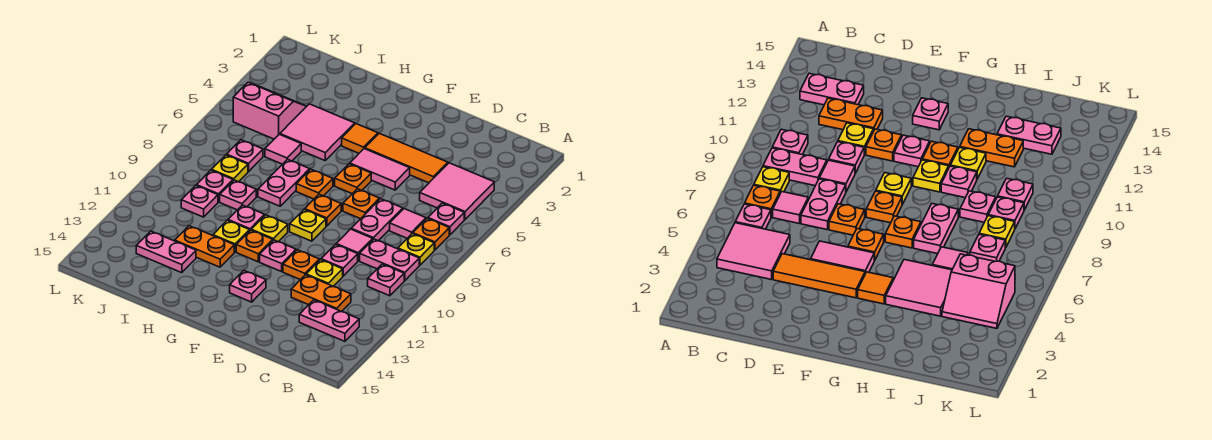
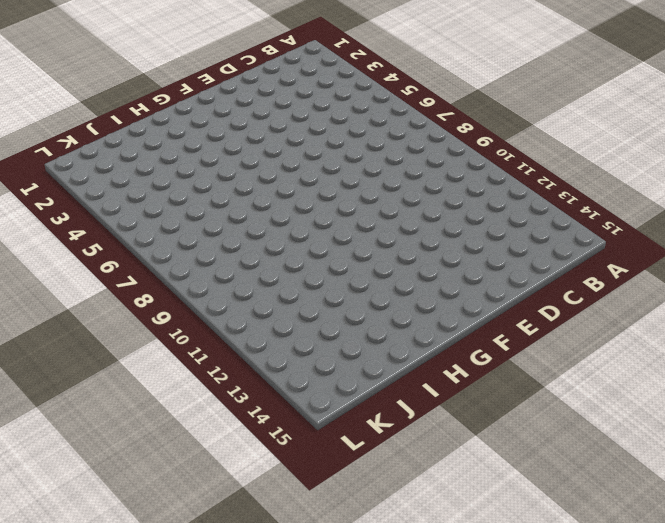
none -> pink 2x2 tile [420,163,494,220]
none -> pink 1x1 plate [428,203,464,235]
none -> orange 1x1 plate [413,218,449,250]
none -> yellow 1x1 plate [398,234,434,265]

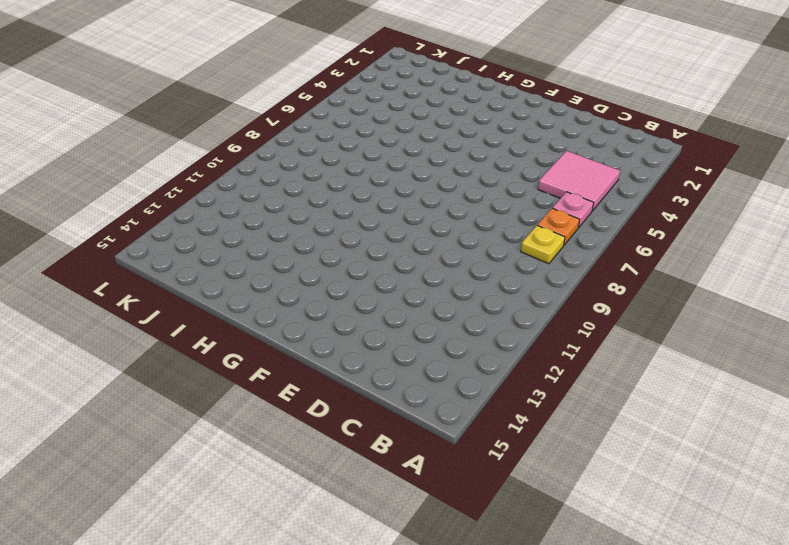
none -> pink 1x2 plate [360,239,419,280]
none -> pink 1x1 plate [368,264,404,296]
none -> pink 1x2 plate [299,300,359,341]
none -> pink 1x1 tile [390,209,426,238]

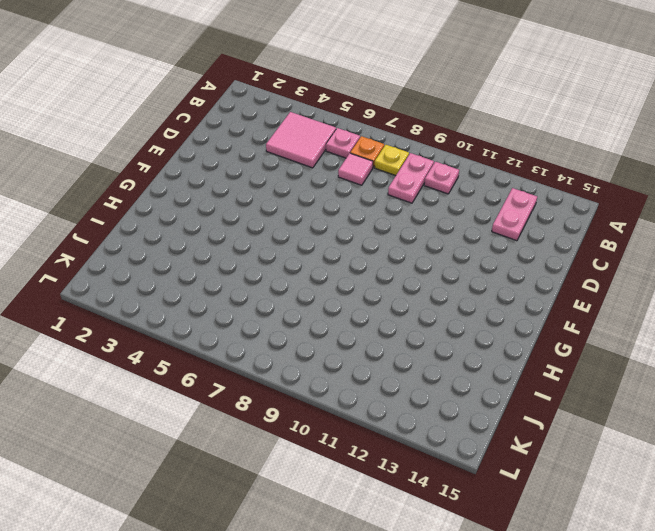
none -> orange 1x2 plate [291,275,351,311]
none -> orange 1x3 tile [365,133,448,183]
none -> pink 1x2 plate [351,199,403,241]
none -> pink 1x1 tile [336,229,373,261]

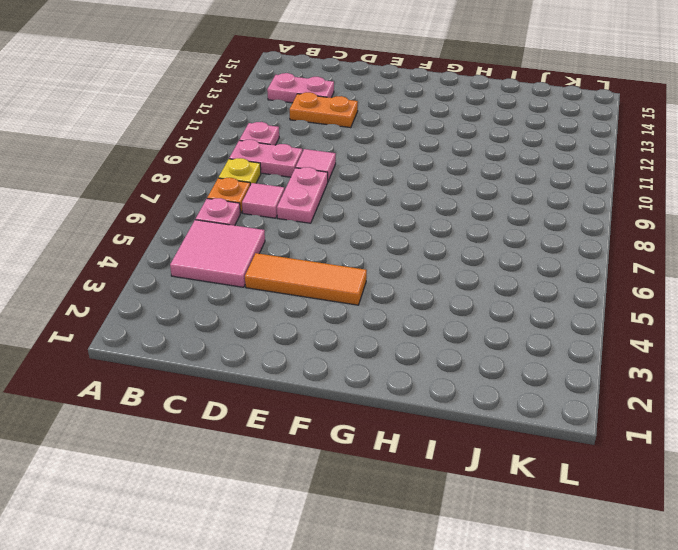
none -> pink 1x1 plate [321,244,358,276]
none -> yellow 1x1 plate [306,260,343,286]
none -> pink 1x2 tile [350,149,410,190]
none -> orange 1x1 plate [343,189,379,219]

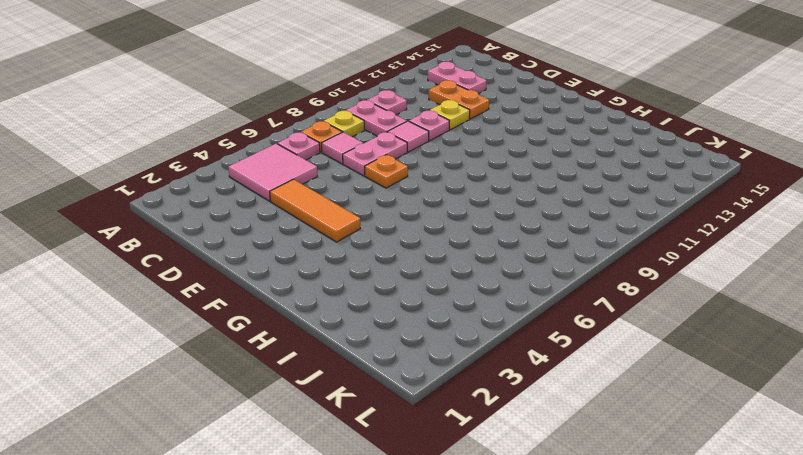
none -> pink 1x2 tile [350,149,410,190]
none -> orange 1x1 plate [283,250,319,280]
none -> orange 1x1 plate [335,164,371,194]
none -> orange 1x1 plate [305,194,341,226]

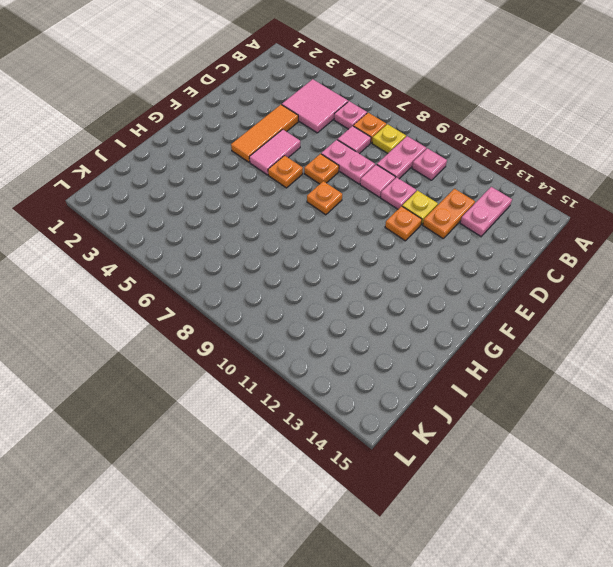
none -> yellow 1x1 plate [290,209,326,241]
none -> pink 1x1 plate [260,240,296,272]
none -> pink 1x1 plate [230,271,266,302]
none -> orange 1x1 tile [342,124,378,153]

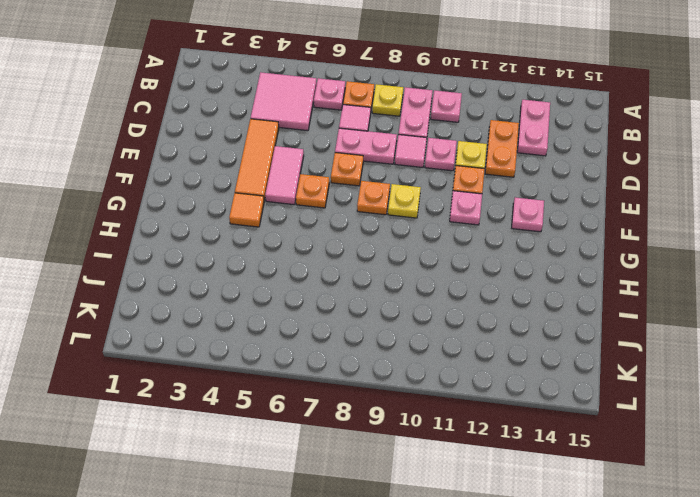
none -> orange 1x1 plate [296,169,333,199]
none -> yellow 1x1 plate [251,215,288,242]
none -> orange 1x1 plate [236,230,273,262]
none -> pink 2x2 tile [280,104,355,160]

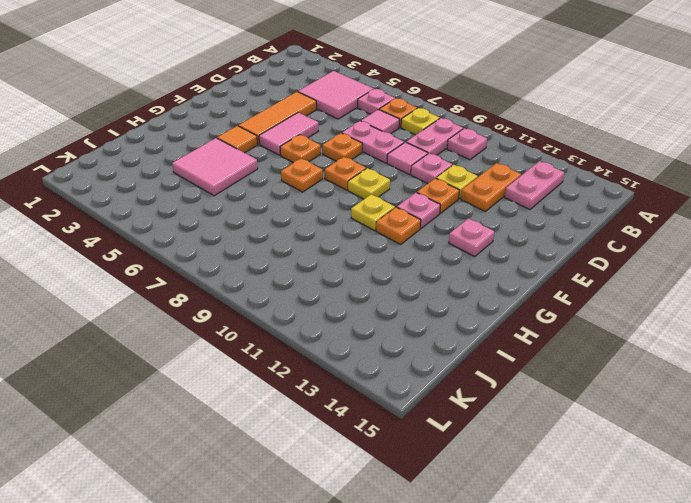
none -> pink 1x2 plate [258,159,310,206]
none -> pink 1x1 plate [228,205,265,230]
none -> yellow 1x1 plate [213,220,250,252]
none -> orange 1x2 plate [175,226,234,267]

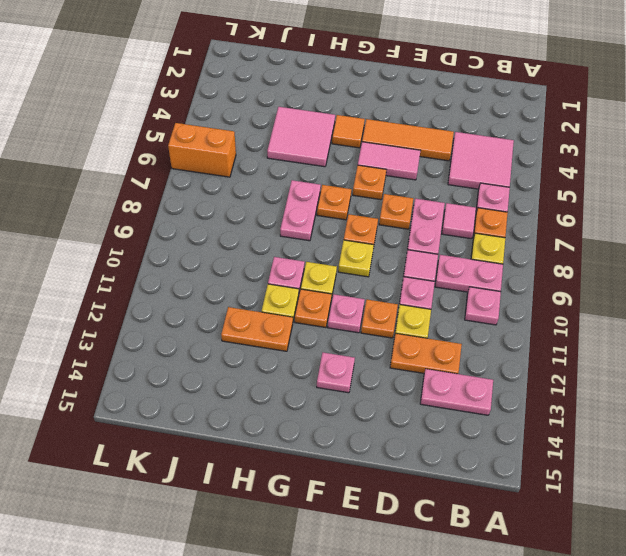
orange 1x2 brick [168,123,236,177] -> none
none -> pink 1x1 tile [265,134,301,164]
none -> pink 1x1 plate [220,180,256,210]
none -> pink 1x2 plate [136,231,196,273]
none -> pink 2x2 slope [233,82,307,139]

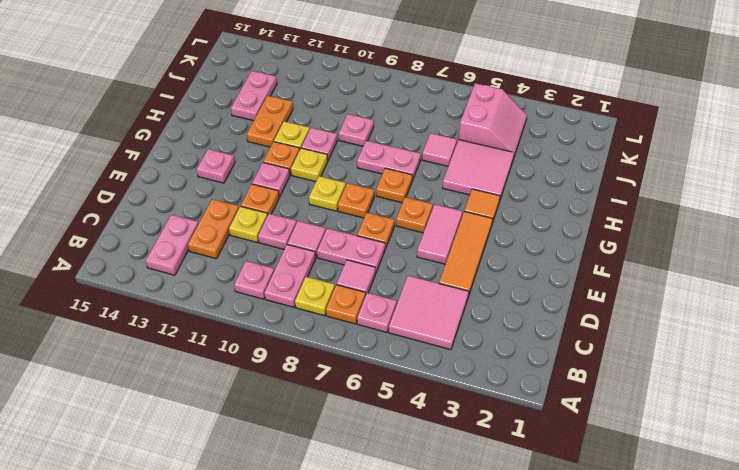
none -> pink 1x1 plate [227,140,263,171]
none -> yellow 1x1 plate [212,155,248,182]
none -> pink 1x1 plate [196,170,233,202]
none -> pink 1x1 plate [181,186,218,217]

